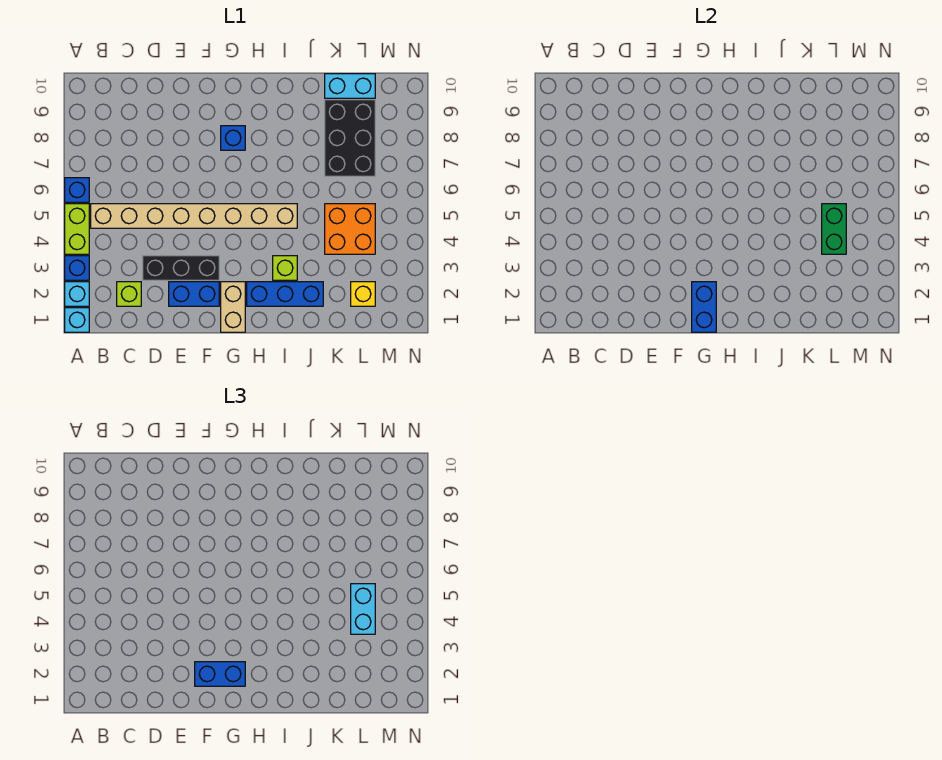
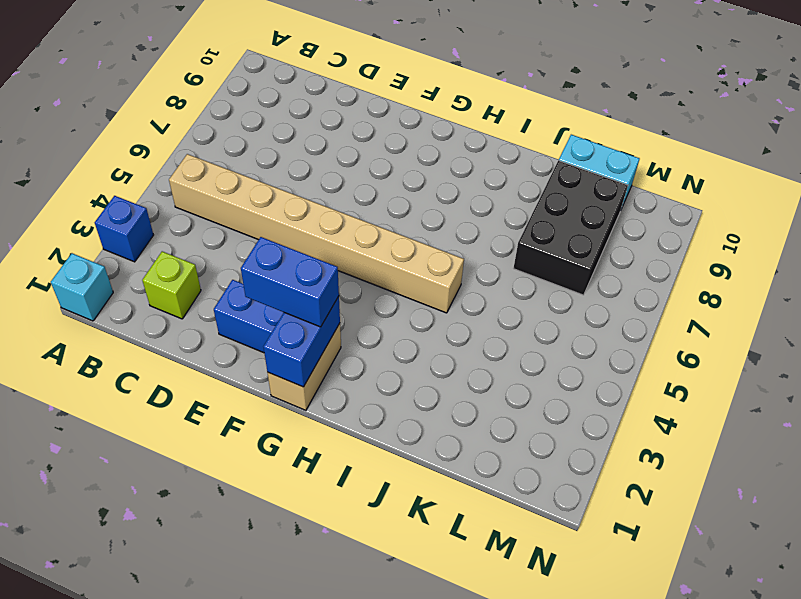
none -> cyan 1x1 brick [65,282,89,306]
none -> lime 1x2 brick [65,204,89,254]
none -> blue 1x1 brick [65,178,89,202]

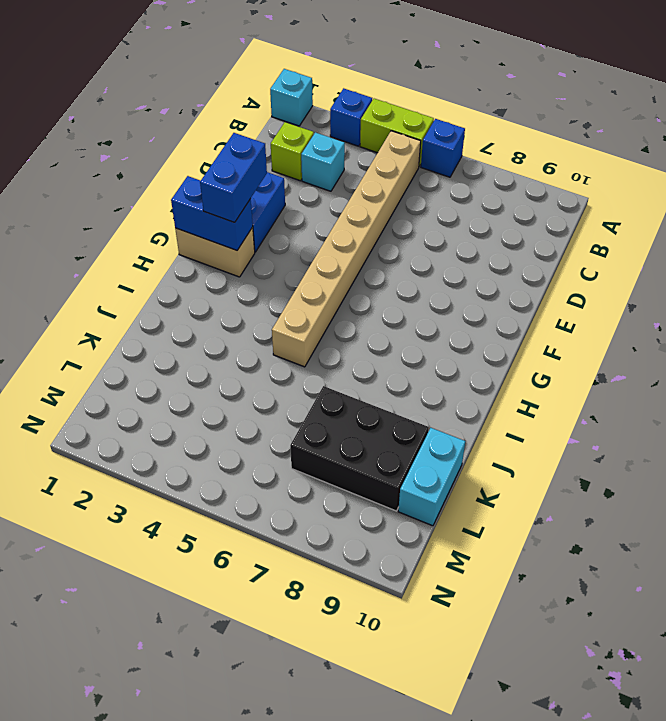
cyan 1x1 brick [301,132,345,191] -> cyan 1x1 brick moved to [65,282,89,306]
none -> black 1x3 brick [143,256,219,280]
none -> blue 1x1 brick [221,126,245,150]
none -> blue 1x3 brick [247,282,323,306]

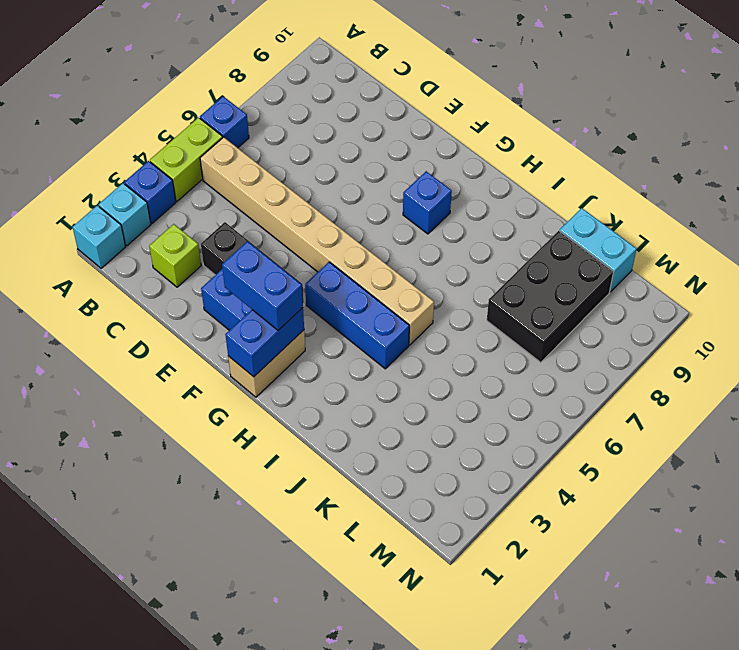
blue 1x3 brick [305,262,409,369] -> blue 1x3 brick moved to [247,282,323,306]
none -> lime 1x1 brick [273,256,297,280]
none -> orange 2x2 brick [325,204,375,254]
none -> yellow 1x1 brick [351,282,375,306]

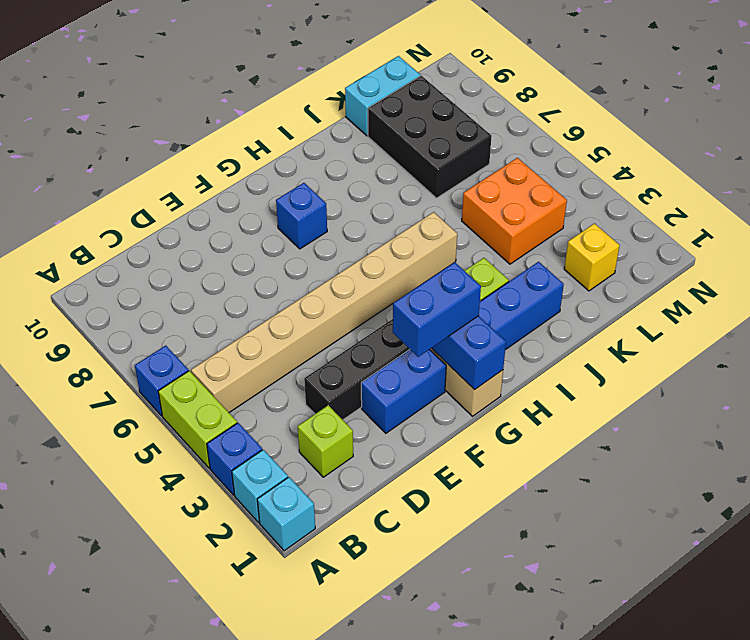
none -> green 1x2 brick [822,204,846,254]
none -> cyan 1x2 brick [351,584,375,634]

